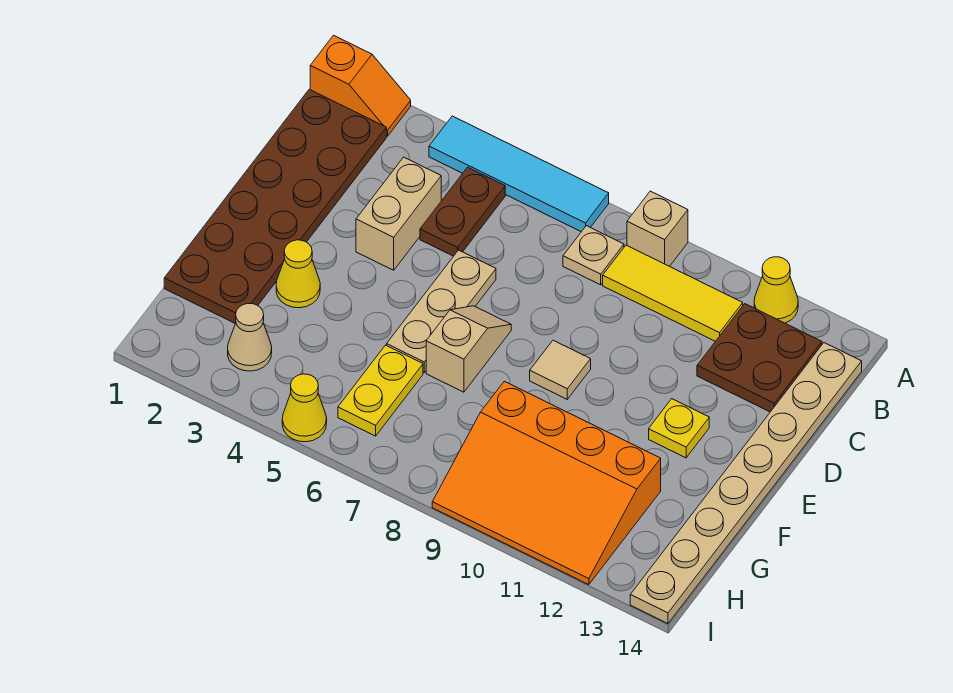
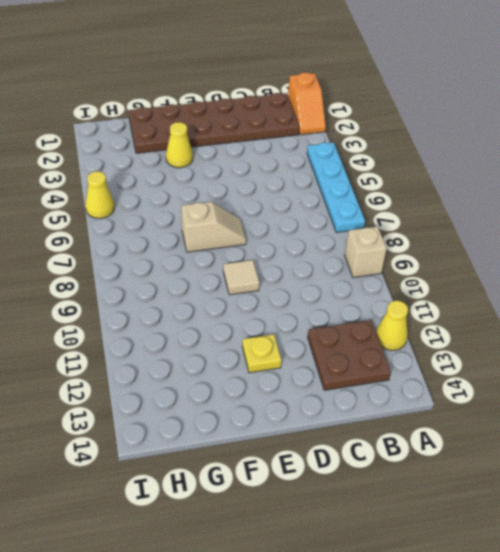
cyan 1x4 plate [307,143,365,233] -> cyan 1x4 tile [429,116,609,232]
none -> brown 1x2 plate [420,167,505,256]
none -> tan 1x1 plate [563,226,624,285]
none -> yellow 1x3 tile [603,245,743,341]

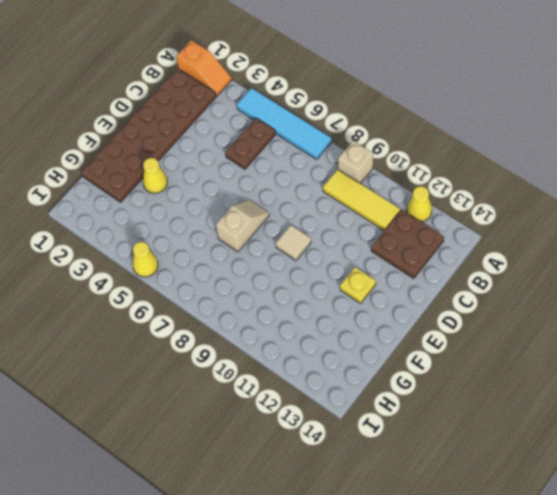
none -> tan 1x1 plate [563,226,624,285]
none -> tan 1x8 plate [630,343,862,624]
none -> tan 1x2 brick [356,157,441,270]

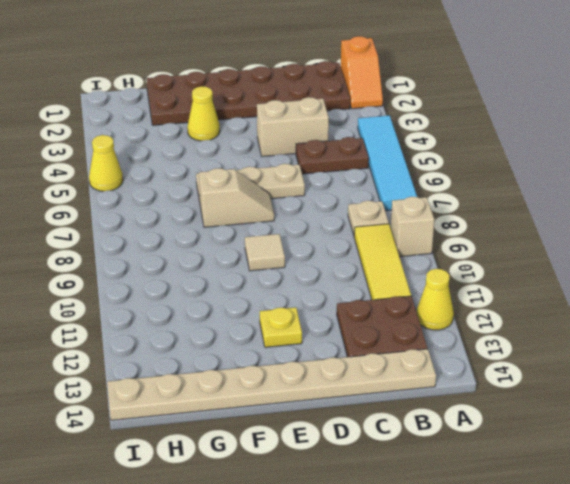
none -> yellow 1x2 plate [338,345,423,436]
none -> orange 3x4 slope [432,381,661,585]
none -> tan 1x1 cone [228,304,272,371]

